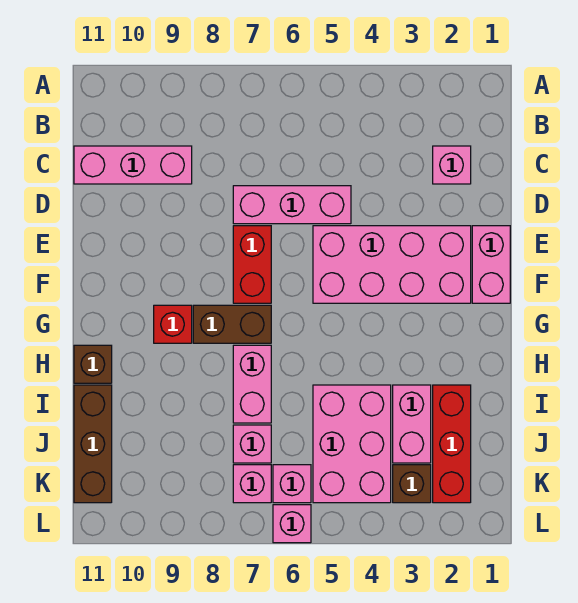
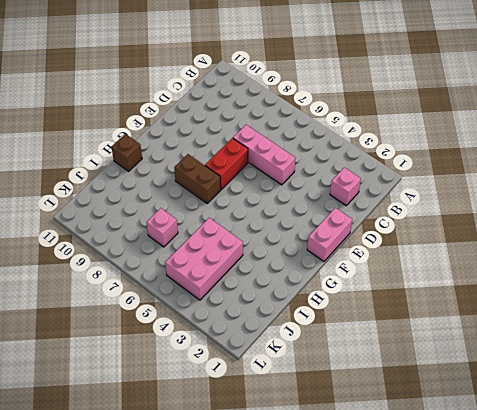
none -> pink 1x3 brick [74,146,192,184]
none -> pink 2x4 brick [313,226,471,303]
none -> red 1x1 brick [154,305,192,343]

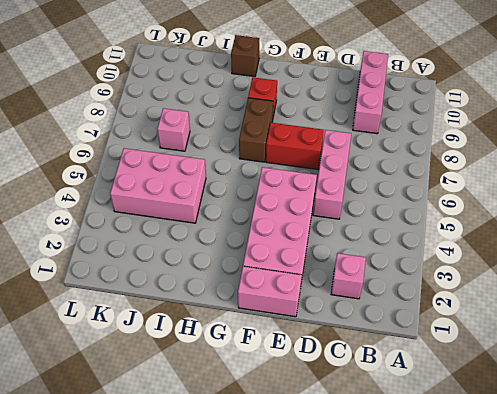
none -> pink 1x2 brick [233,345,271,423]
none -> red 1x3 brick [433,385,471,503]
none -> pink 1x2 brick [393,385,431,463]

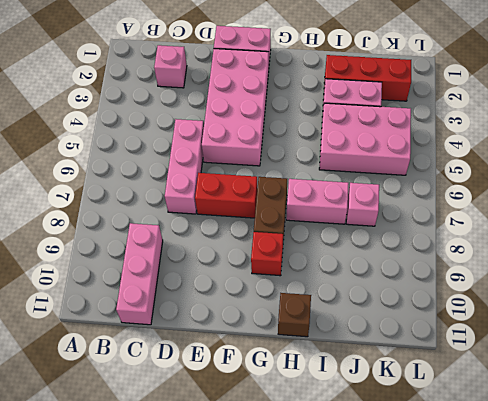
none -> brown 1x3 brick [74,385,112,503]
none -> brown 1x1 brick [393,465,431,503]
none -> pink 1x1 brick [273,465,311,503]

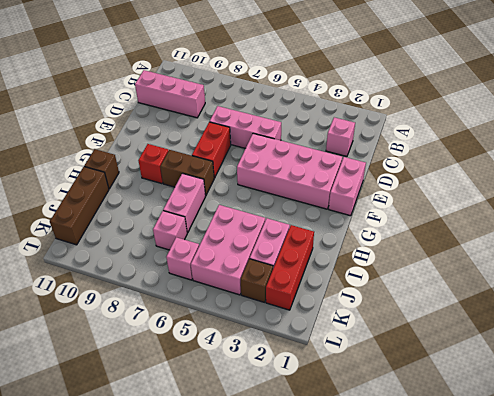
none -> pink 1x1 brick [233,465,271,503]
none -> pink 1x1 brick [273,505,311,543]

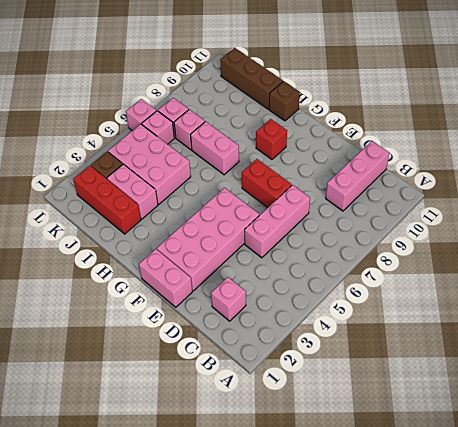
none -> brown 1x2 brick [193,305,271,343]

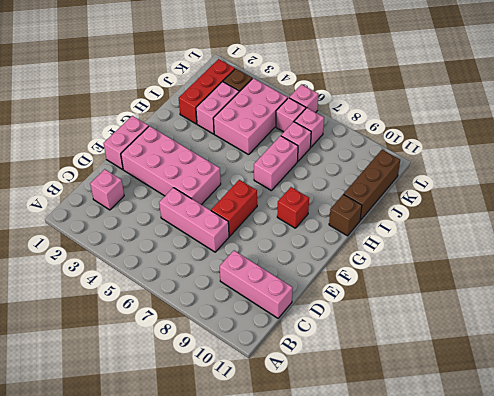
none -> brown 1x2 brick [193,305,271,343]

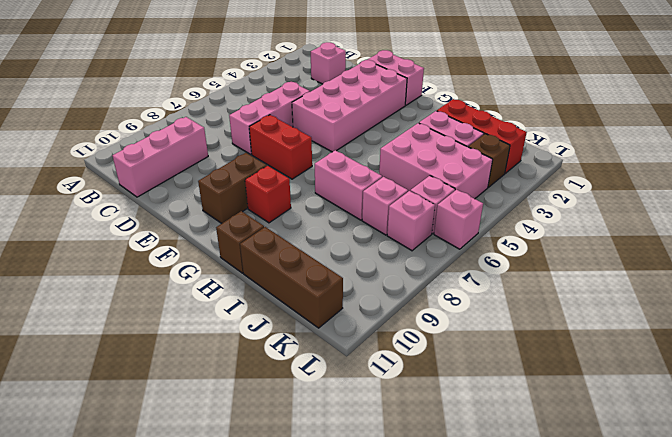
brown 1x2 brick [198,153,267,223] -> brown 1x2 brick moved to [193,305,271,343]

